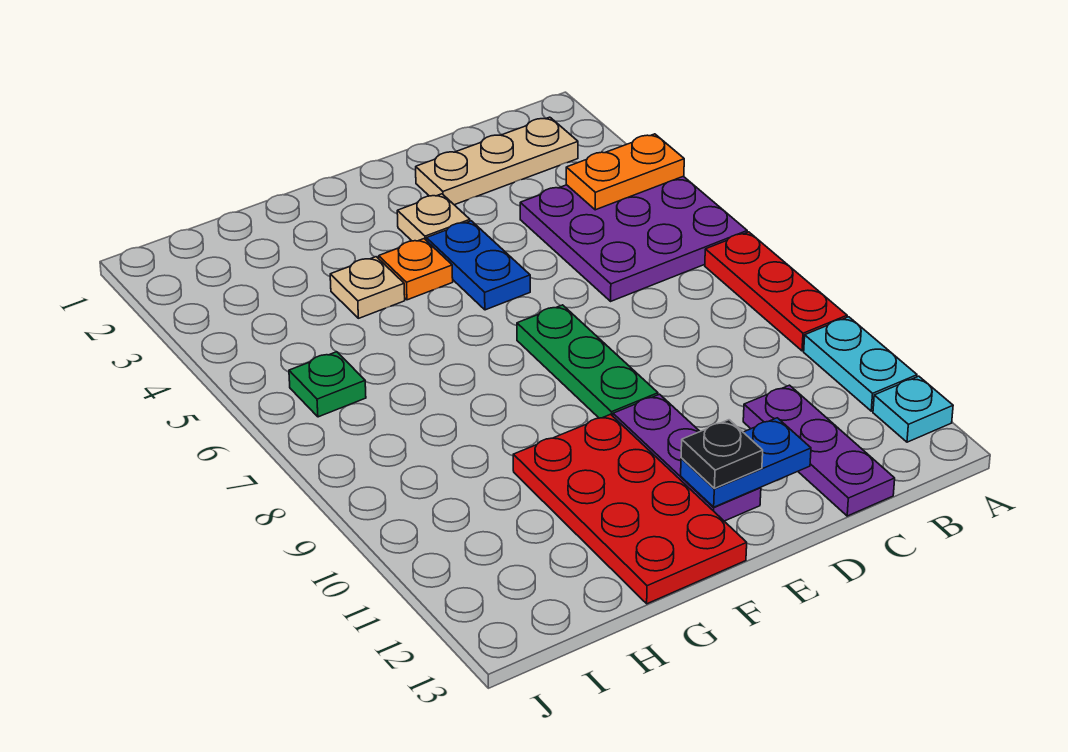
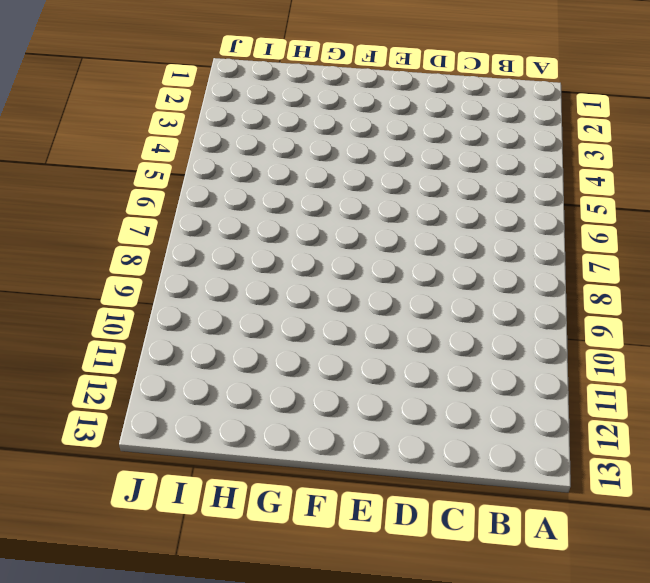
none -> purple 3x3 plate [520,176,747,301]
none -> red 1x3 plate [705,232,847,351]
none -> cyan 1x2 plate [804,317,917,411]

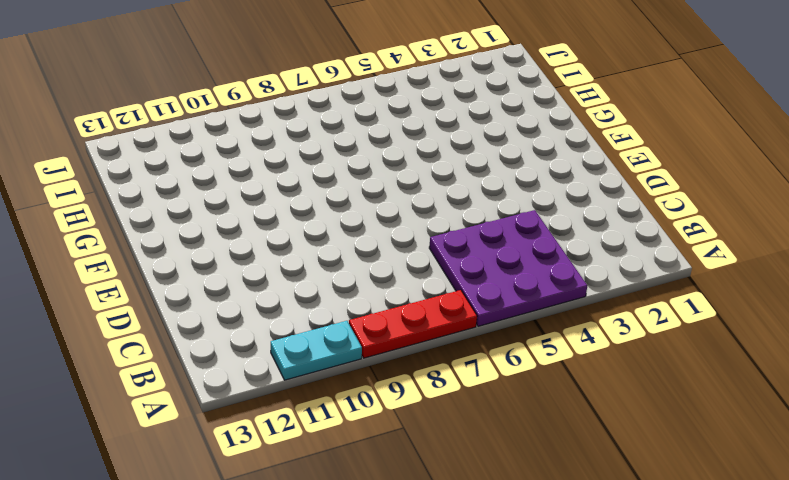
none -> cyan 1x1 plate [873,376,953,442]
none -> tan 1x3 plate [416,117,578,205]
none -> purple 1x3 plate [743,385,895,516]

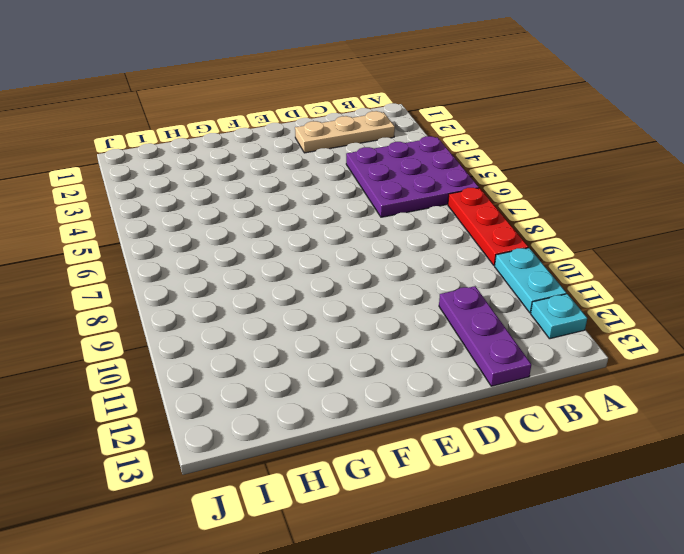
none -> tan 1x1 plate [397,194,470,241]
none -> blue 1x2 plate [426,221,530,310]
none -> green 1x3 plate [517,305,658,418]

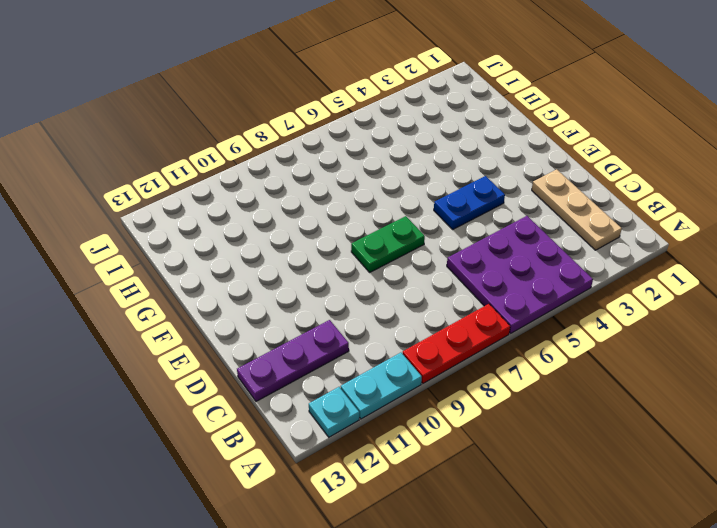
green 1x2 plate [351,216,425,272] -> green 1x3 plate [517,305,658,418]
none -> tan 1x1 plate [397,194,470,241]
none -> purple 1x3 plate [613,394,761,521]
none -> orange 1x1 plate [379,239,453,300]

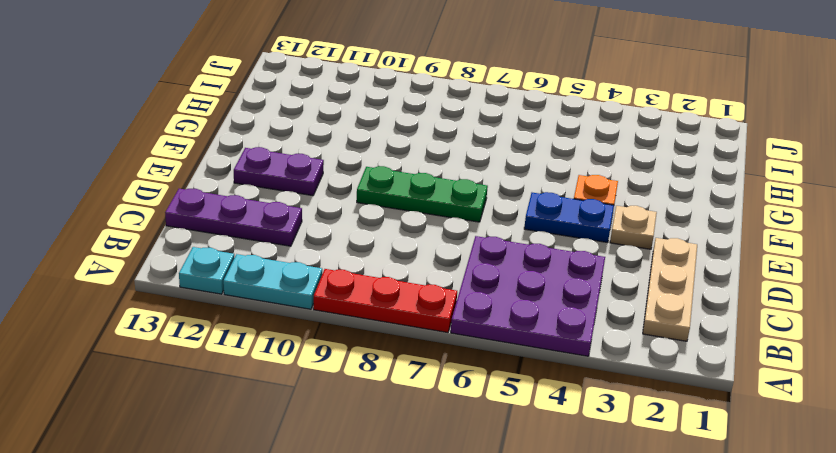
purple 1x2 plate [234,147,324,196] -> purple 1x3 plate [613,394,761,521]
none -> red 2x4 plate [513,414,747,604]
none -> tan 1x1 plate [330,257,405,318]
none -> green 1x1 plate [289,352,366,417]

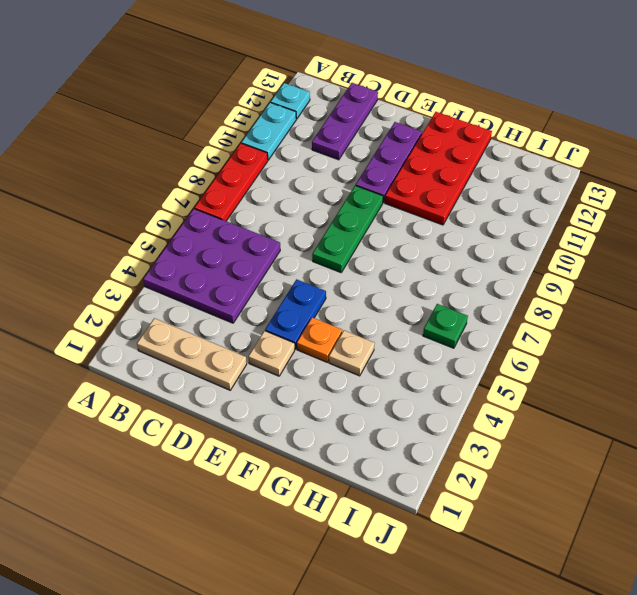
none -> orange 1x2 plate [566,134,684,210]
none -> blue 1x2 plate [681,418,811,507]
none -> black 1x1 plate [681,420,763,488]

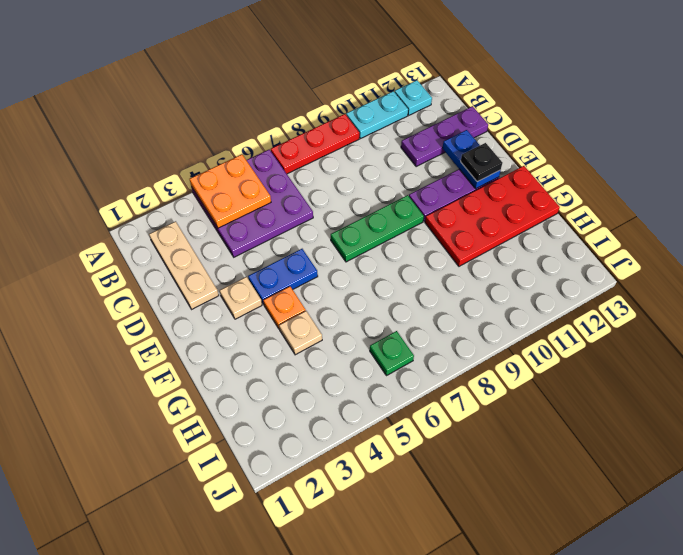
orange 2x2 plate [190,155,271,228] -> orange 1x2 plate [566,134,684,210]

